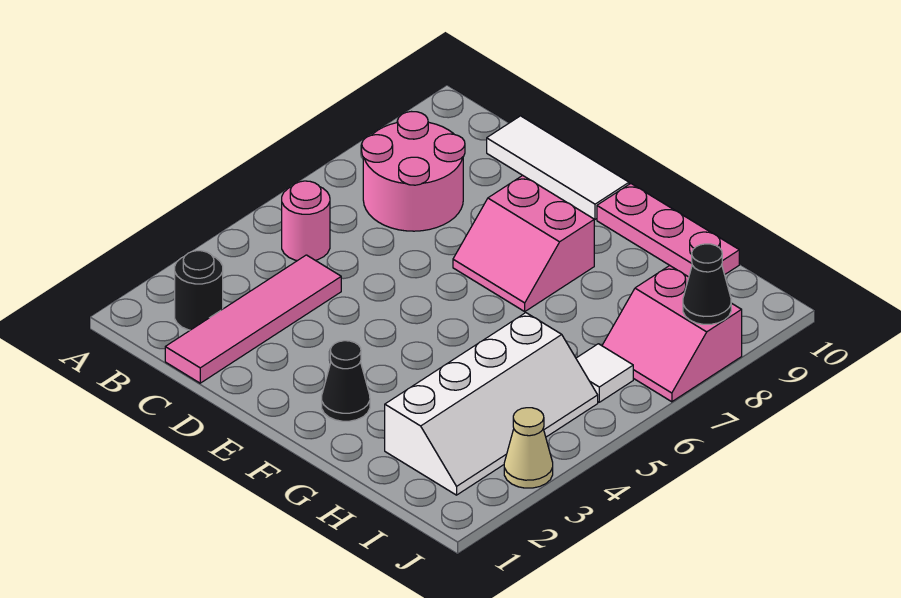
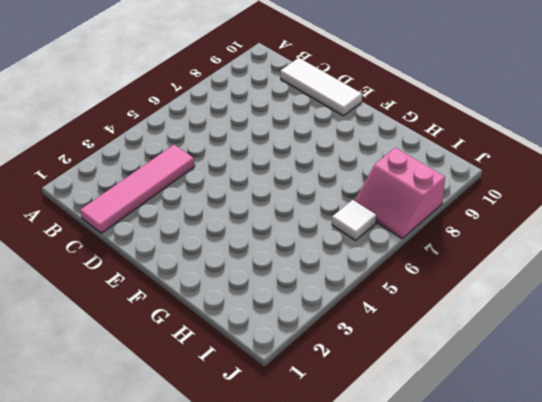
none -> black 1x1 round brick [175,251,223,330]
none -> pink 1x1 round brick [282,181,330,261]
none -> pink 2x2 round brick [362,112,465,231]

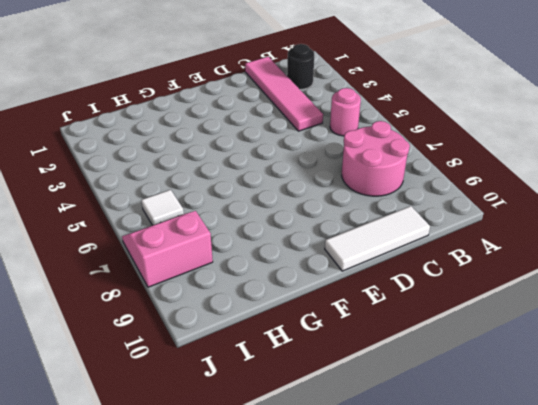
none -> pink 2x2 slope [453,175,594,311]
none -> black 1x1 cone [322,341,370,421]
none -> pink 1x3 plate [597,184,739,277]

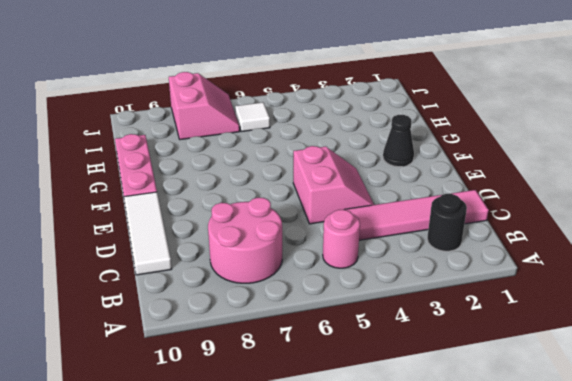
pink 2x2 slope [293,146,374,224] -> pink 2x2 slope moved to [453,175,594,311]
none -> white 2x4 slope [385,313,598,495]
none -> tan 1x1 cone [504,408,553,488]
none -> black 1x1 cone [683,244,731,324]

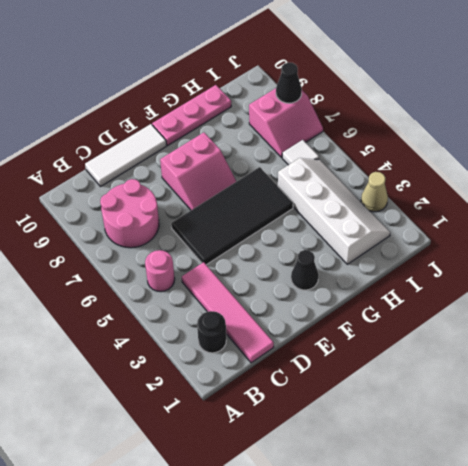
black 2x4 tile [171,167,293,265] -> none

